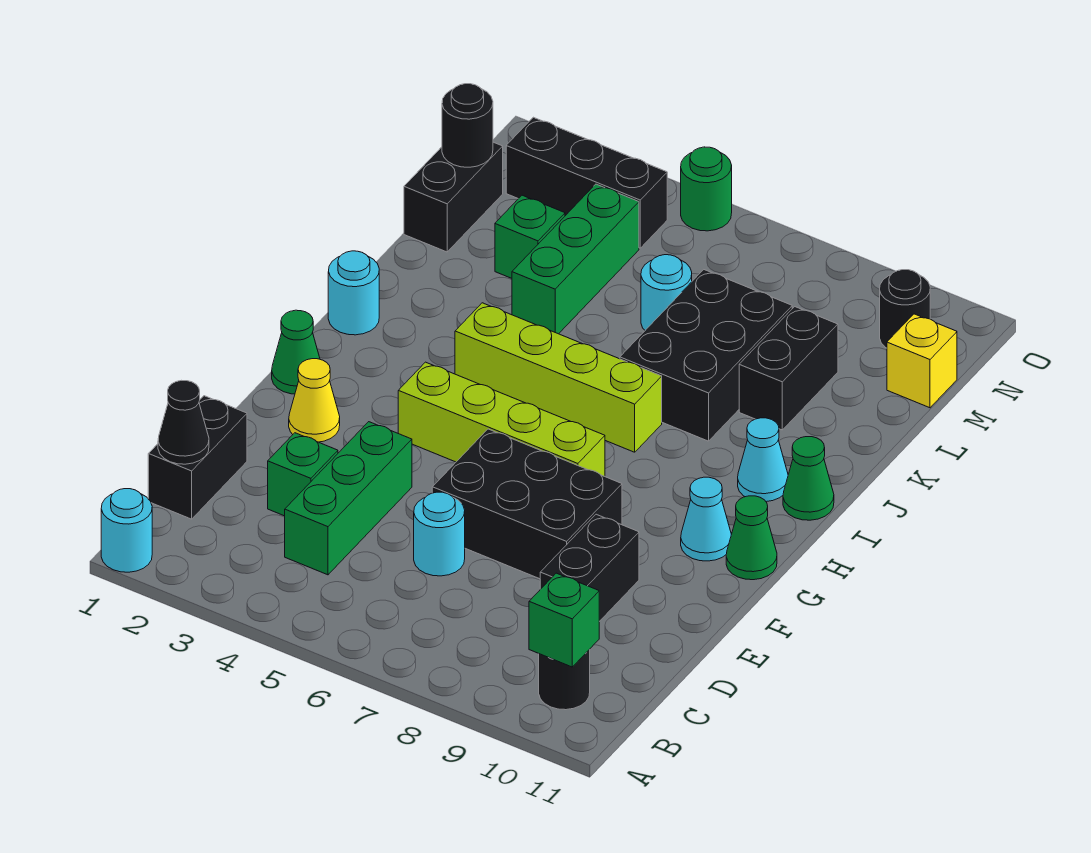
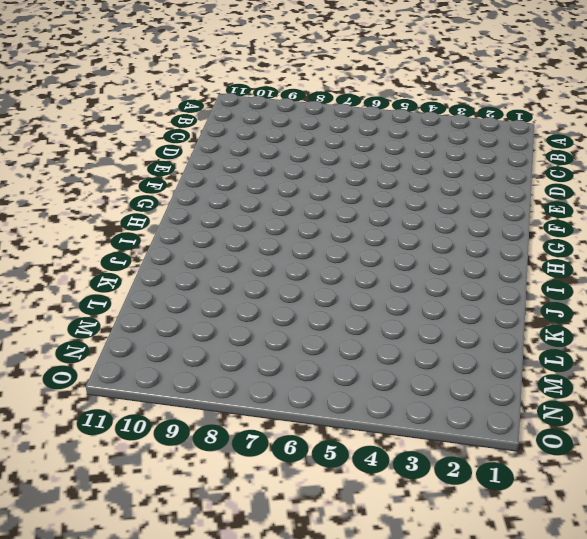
none -> cyan 1x1 round brick [101,489,152,572]
none -> black 1x1 round brick [539,649,590,710]
none -> black 1x2 brick [148,396,247,519]
none -> green 1x3 brick [285,422,412,575]

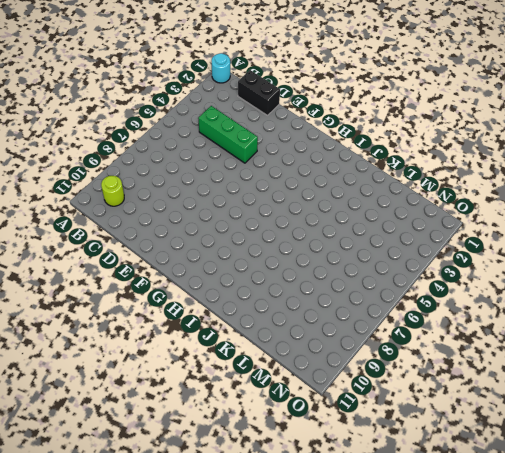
lime 1x1 round brick [101,176,124,206] -> black 1x1 round brick [539,649,590,710]
none -> green 1x1 brick [268,433,338,516]
none -> cyan 1x1 round brick [414,492,465,576]
none -> black 1x2 brick [540,514,639,621]
none -> black 2x3 brick [432,429,622,579]

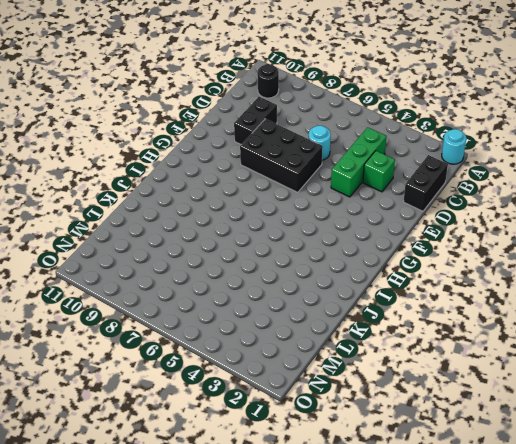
none -> yellow 1x1 cone [289,359,340,442]
none -> green 1x1 cone [272,310,320,394]
none -> lime 1x4 brick [398,362,605,476]
none -> cyan 1x1 cone [681,477,731,561]

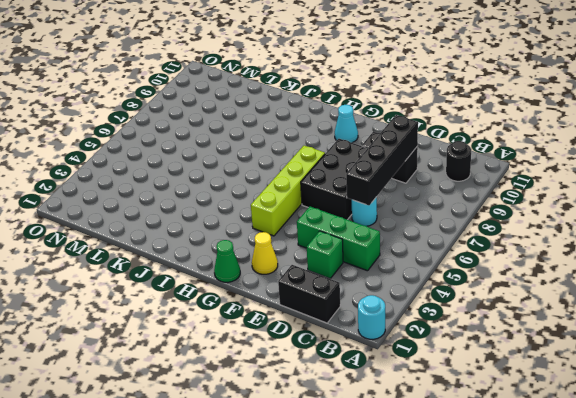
black 1x4 brick [346,115,418,205] -> none
none -> green 1x1 cone [726,496,777,580]
none -> cyan 1x1 round brick [328,251,379,335]
none -> lime 1x4 brick [455,303,662,452]
none -> cyan 1x1 cone [738,418,788,502]

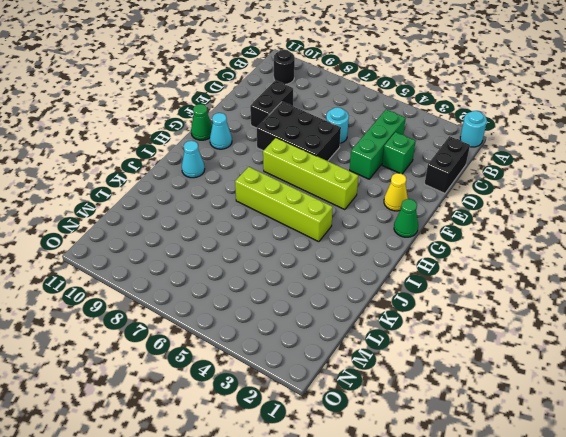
none -> cyan 1x1 round brick [328,251,379,335]
none -> green 1x1 cone [783,437,834,520]
none -> black 2x3 brick [620,270,792,441]
none -> green 1x3 brick [512,184,639,334]

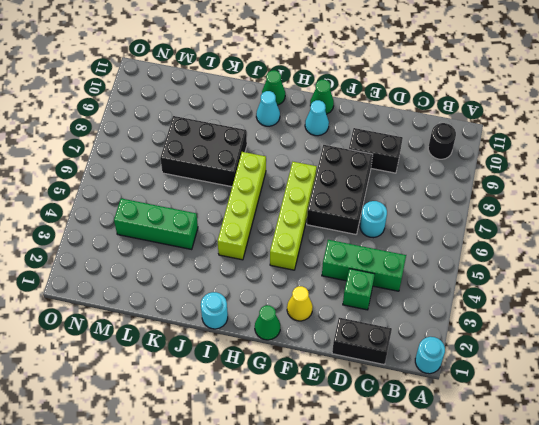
none -> black 1x2 brick [739,307,838,430]
none -> black 1x2 brick [404,142,503,252]
none -> green 1x1 brick [495,195,565,278]
none -> cyan 1x1 round brick [641,255,692,330]

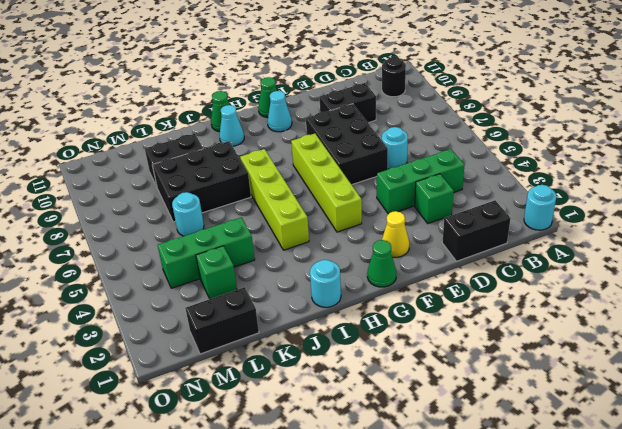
none -> yellow 1x1 brick [887,314,957,408]
none -> black 1x3 brick [506,117,667,248]
none -> black 1x1 round brick [880,270,930,348]
none -> green 1x1 round brick [681,147,732,231]

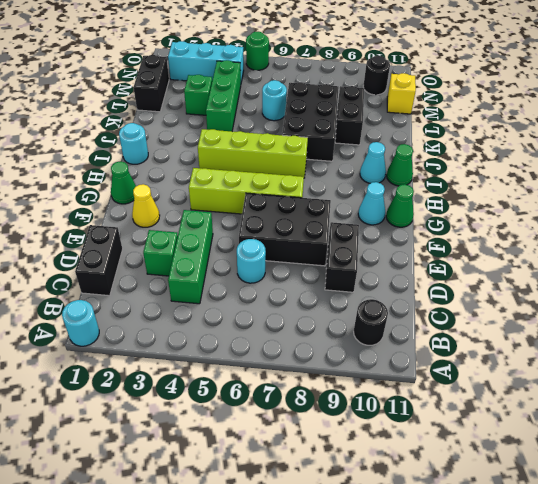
cyan 1x3 brick [168,41,244,82] -> black 1x3 brick [506,117,667,248]
none -> green 1x1 brick [529,573,599,667]
none -> black 1x1 cone [158,380,209,464]
none -> black 1x1 round brick [442,84,493,167]

